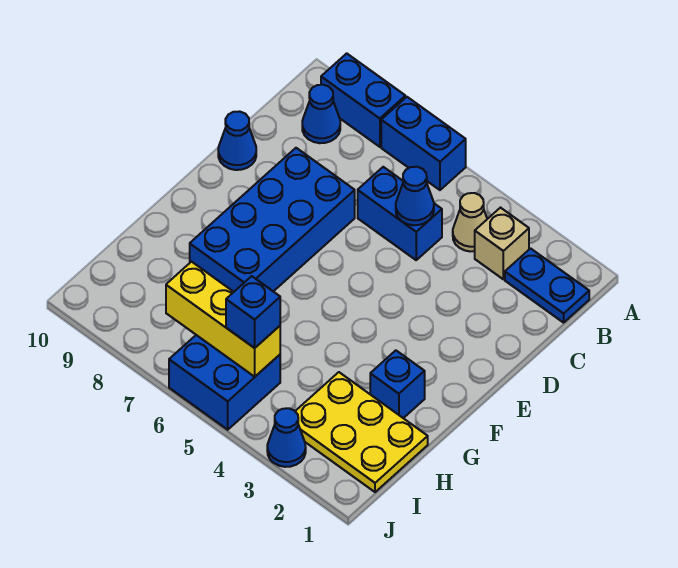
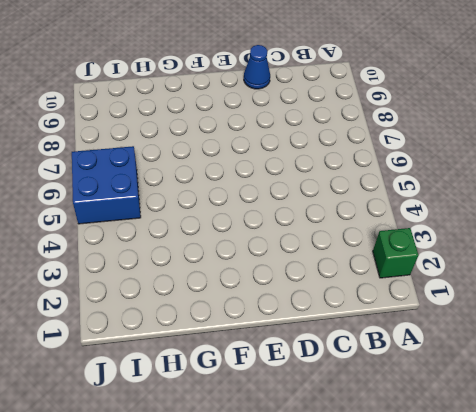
green 1x1 brick [373,228,418,278] -> none
none -> blue 1x2 brick [381,97,466,190]
none -> blue 1x2 brick [321,53,405,147]
none -> blue 1x2 plate [505,249,589,323]

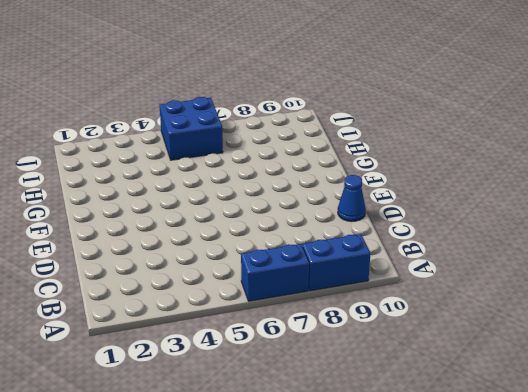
none -> blue 1x2 plate [505,249,589,323]
none -> tan 1x1 brick [475,208,529,279]
none -> tan 1x1 cone [453,193,487,251]

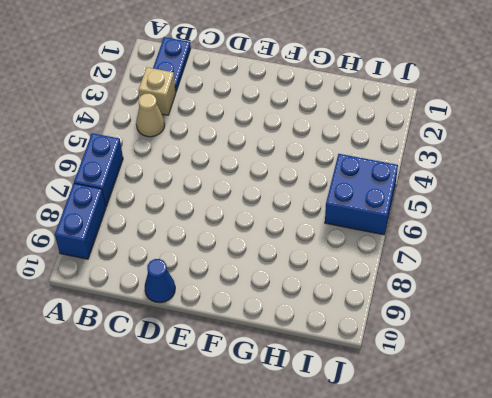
none -> blue 1x1 cone [302,85,340,143]
none -> blue 1x2 brick [358,167,442,260]
none -> blue 2x4 brick [190,148,355,292]

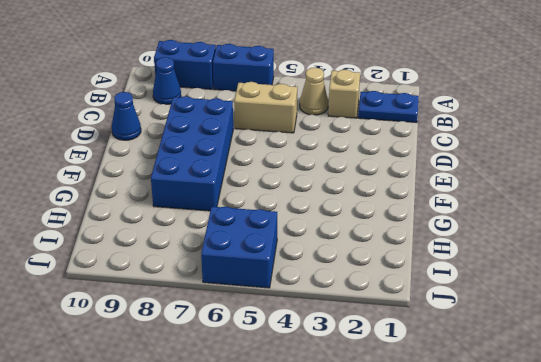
tan 1x2 brick [234,82,297,133] -> blue 1x2 brick [358,167,442,260]
none -> blue 1x1 brick [370,350,425,418]
none -> yellow 2x3 plate [295,372,428,492]
none -> blue 1x1 cone [267,408,306,467]

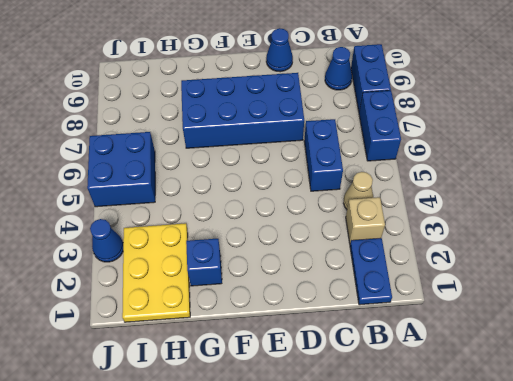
none -> blue 1x1 cone [396,167,434,225]
none -> yellow 1x3 brick [166,262,280,377]
none -> blue 1x1 brick [226,276,280,348]

